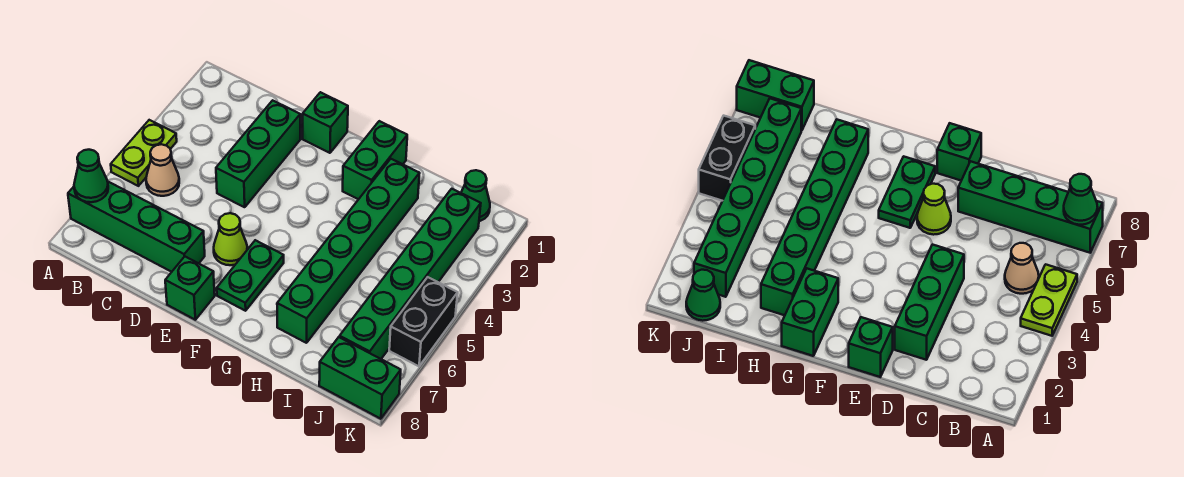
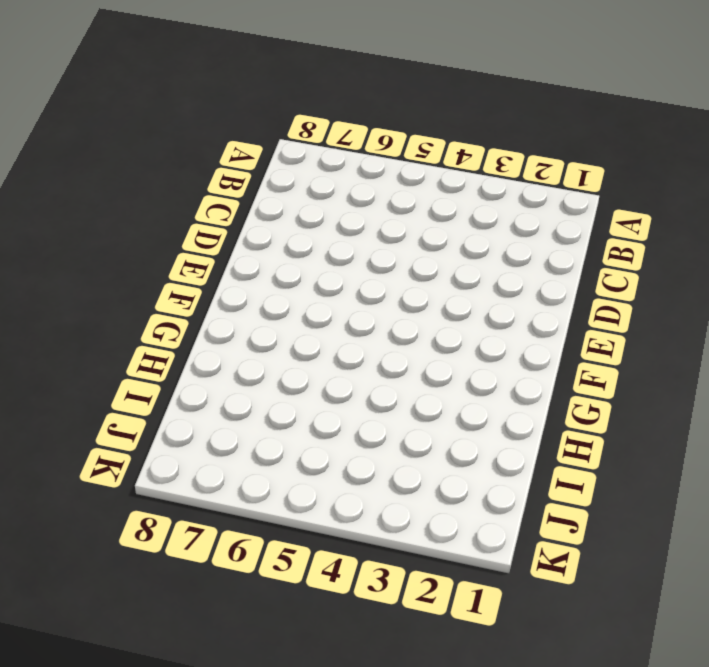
none -> lime 1x2 plate [111,120,177,186]
none -> green 1x4 brick [68,182,205,272]
none -> tan 1x1 cone [146,144,179,196]

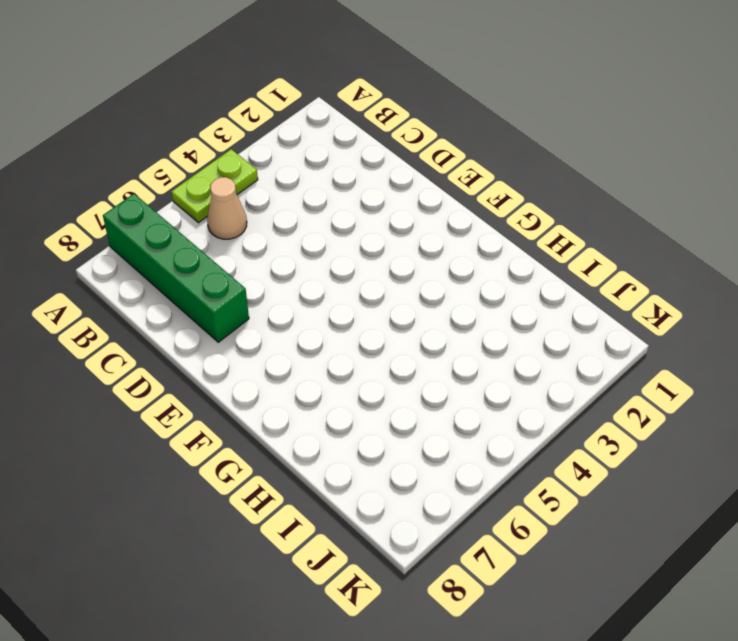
none -> green 1x3 brick [216,100,300,207]
none -> green 1x1 brick [302,92,348,153]
none -> lime 1x1 cone [214,213,247,265]

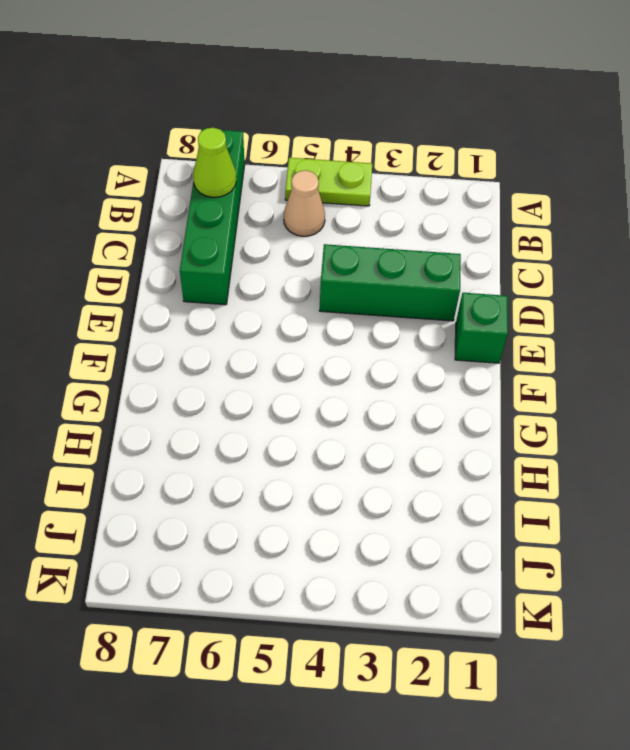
lime 1x1 cone [193,128,236,197] -> lime 1x1 cone moved to [214,213,247,265]
none -> green 1x1 brick [165,257,215,320]
none -> green 1x2 plate [217,240,284,311]
none -> green 1x2 brick [343,121,407,199]

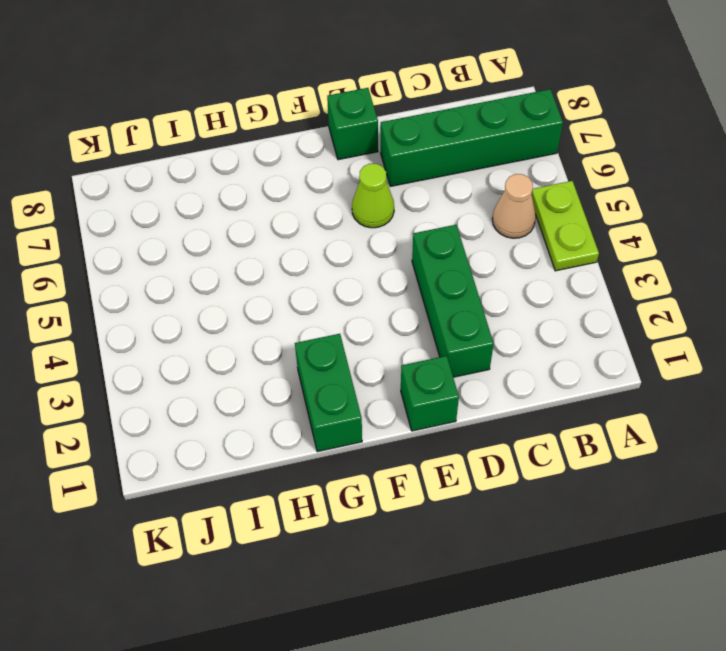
none -> green 1x2 plate [217,240,284,311]
none -> green 1x6 brick [277,159,420,343]
none -> green 1x1 cone [461,170,490,221]

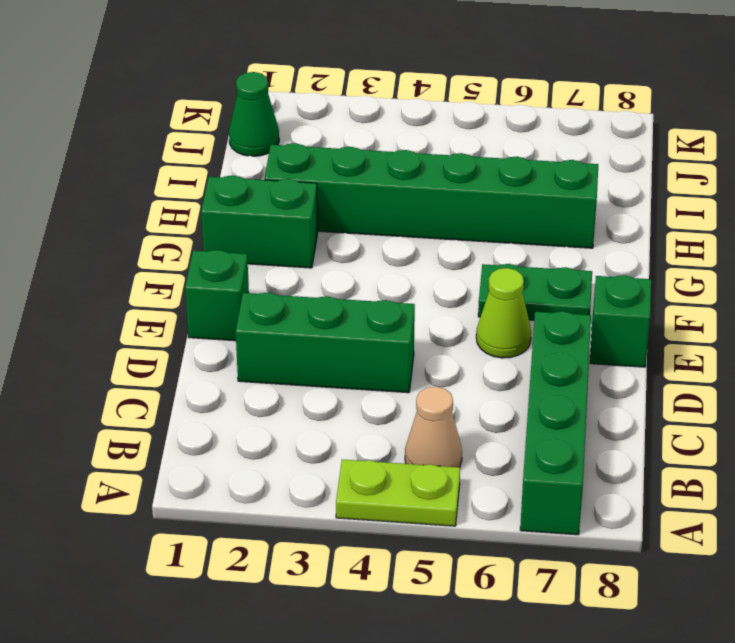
none -> green 1x6 brick [340,189,481,359]
none -> green 1x2 brick [319,337,401,419]
none -> black 1x2 brick [389,277,458,366]

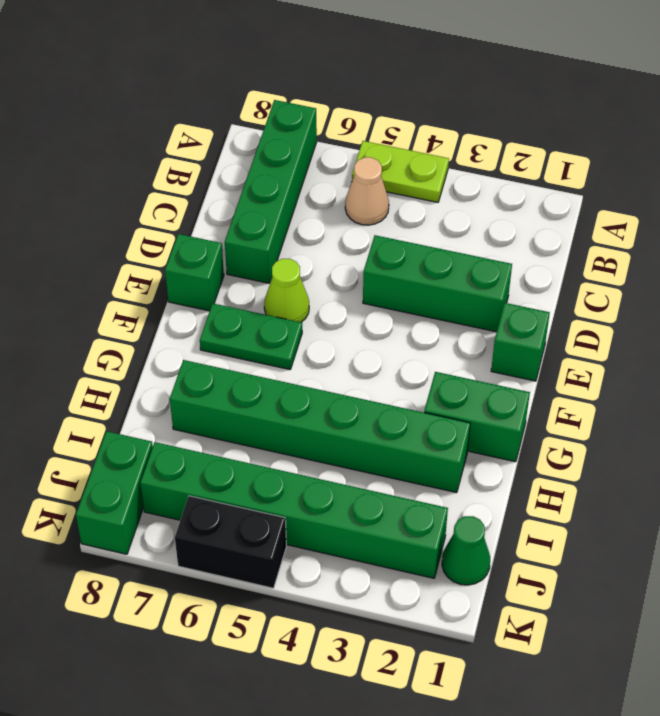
none -> green 1x1 cone [74,150,108,202]

